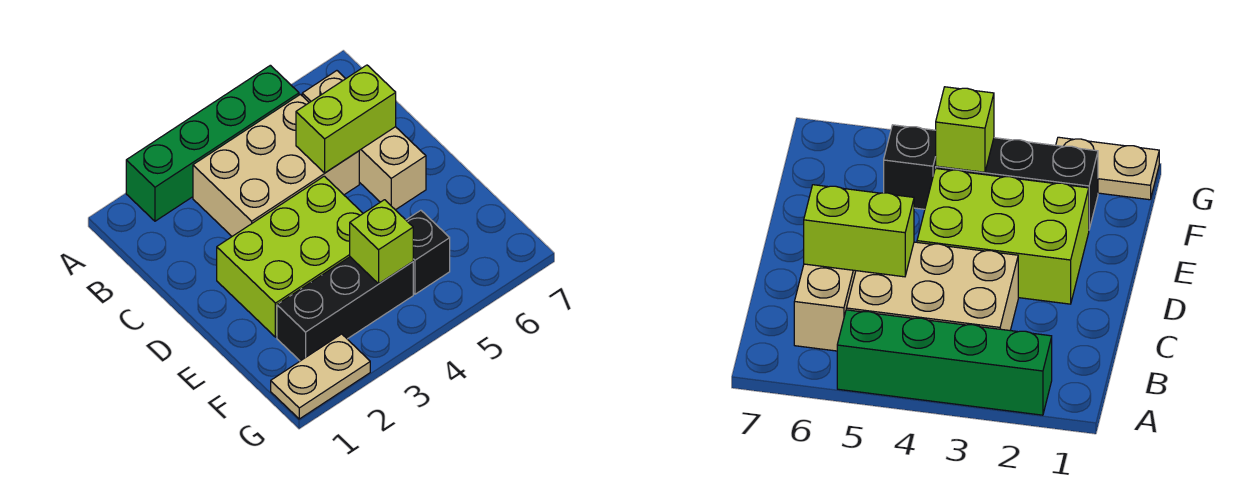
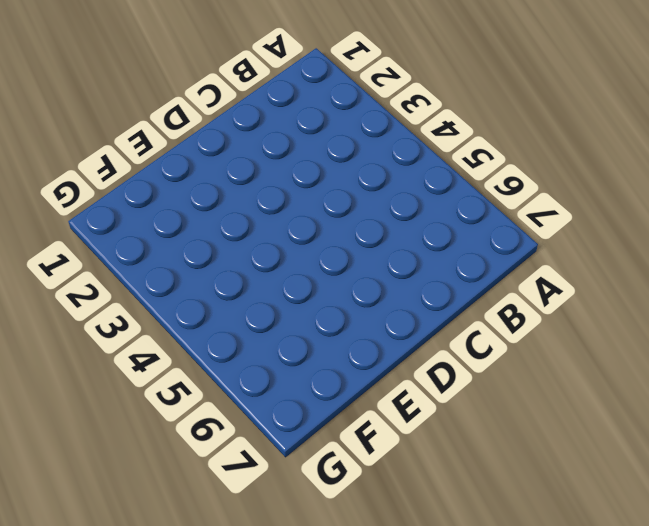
none -> green 1x4 brick [126,65,299,221]
none -> tan 2x3 brick [193,94,359,236]

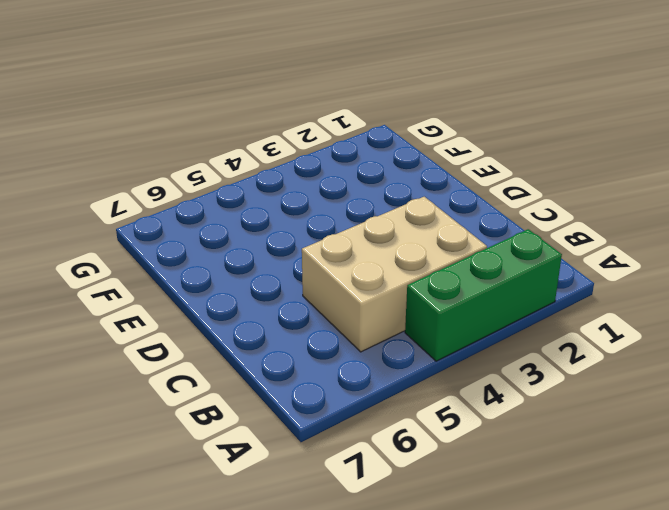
green 1x3 brick [405,229,562,361] -> green 1x4 brick [126,65,299,221]
none -> tan 1x3 brick [302,71,426,210]
none -> lime 2x3 brick [217,176,363,337]

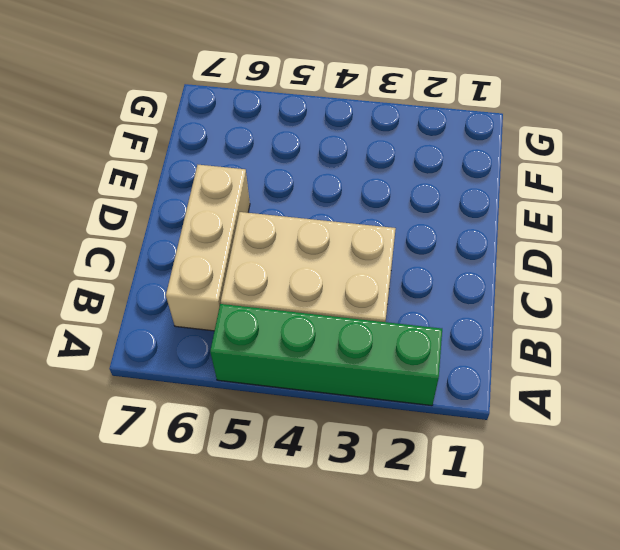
none -> lime 2x3 brick [217,176,363,337]
none -> black 1x3 brick [277,257,413,361]

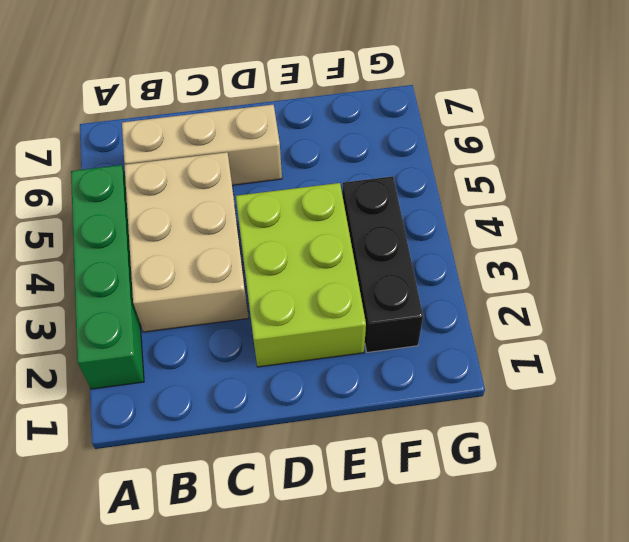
none -> black 1x1 brick [406,210,450,294]
none -> tan 1x2 plate [271,334,370,419]

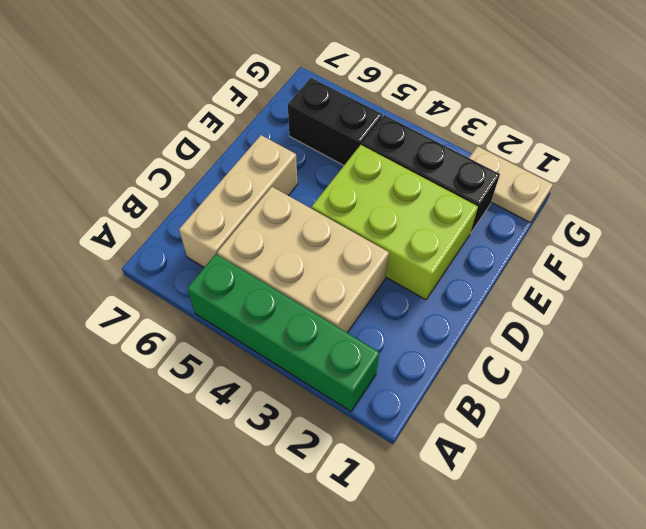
black 1x2 brick [288,78,382,165] -> black 1x1 brick [406,210,450,294]
none -> lime 1x2 brick [296,65,396,173]
none -> lime 1x1 brick [350,200,413,284]

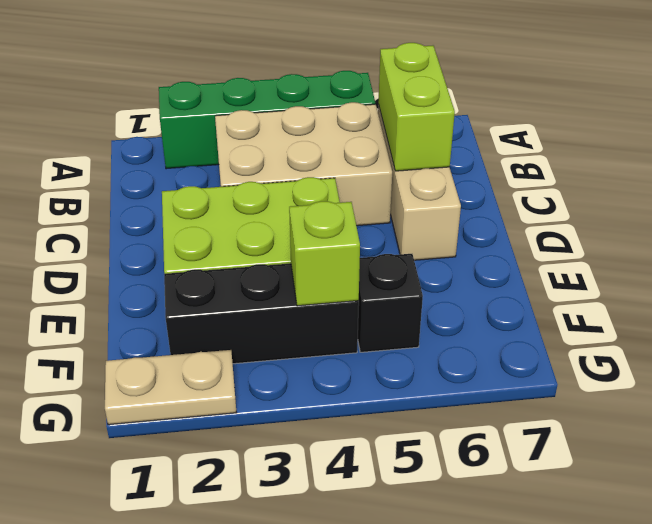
lime 1x2 brick [378,43,455,171] -> lime 1x2 brick turned to [296,65,396,173]

